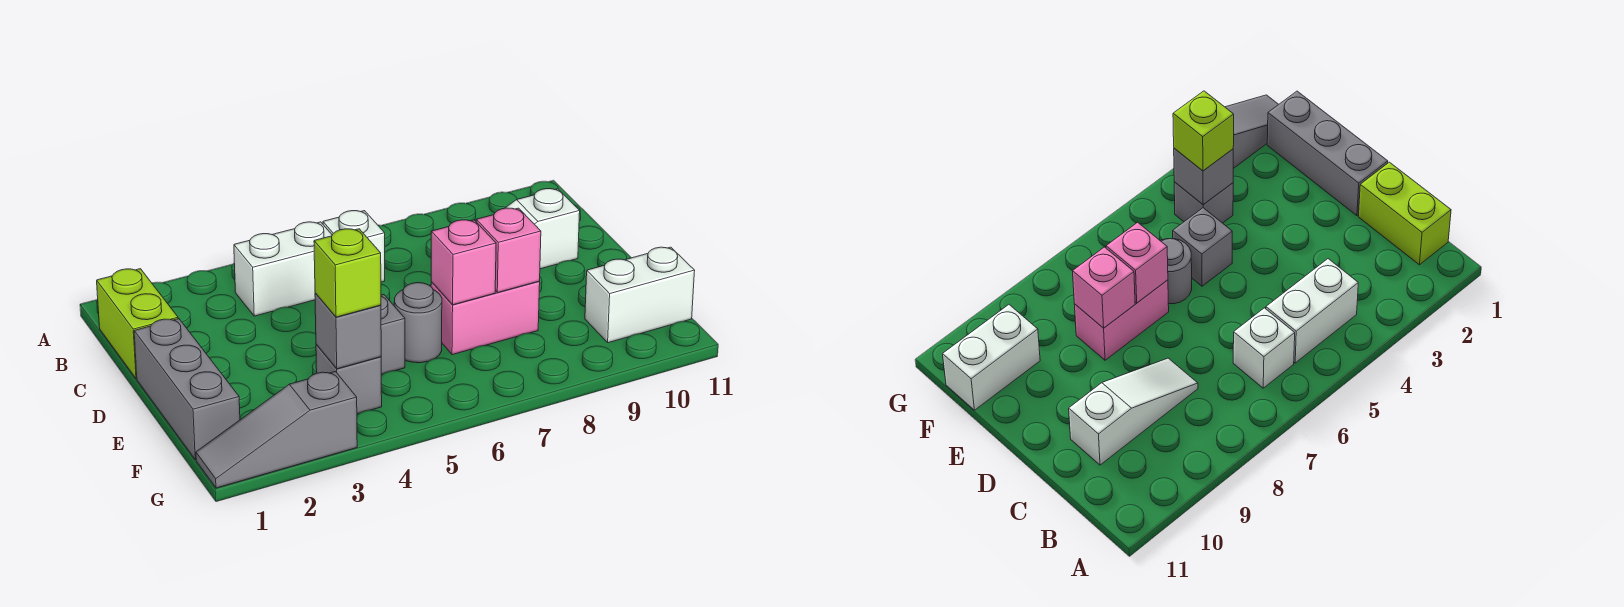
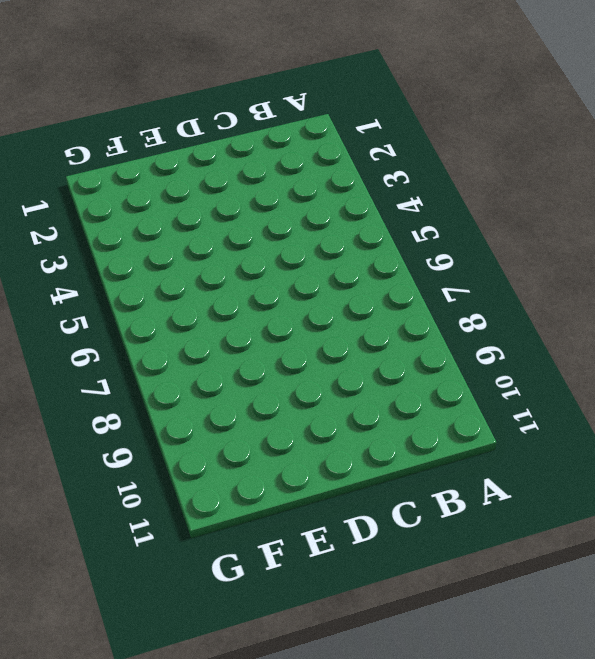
none -> lime 1x2 brick [97,269,178,379]
none -> white 1x2 brick [234,222,332,316]
none -> white 1x1 brick [323,211,385,282]

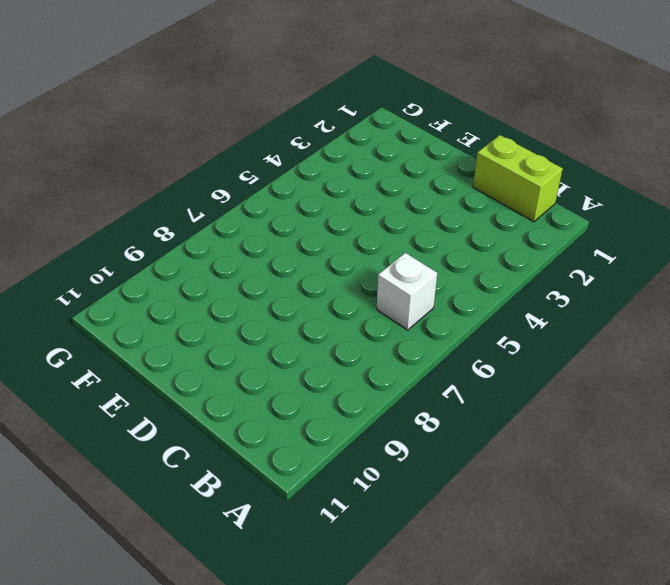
none -> white 1x2 brick [234,222,332,316]
none -> white 1x3 slope [506,189,580,269]
none -> grey 1x3 brick [134,319,240,460]

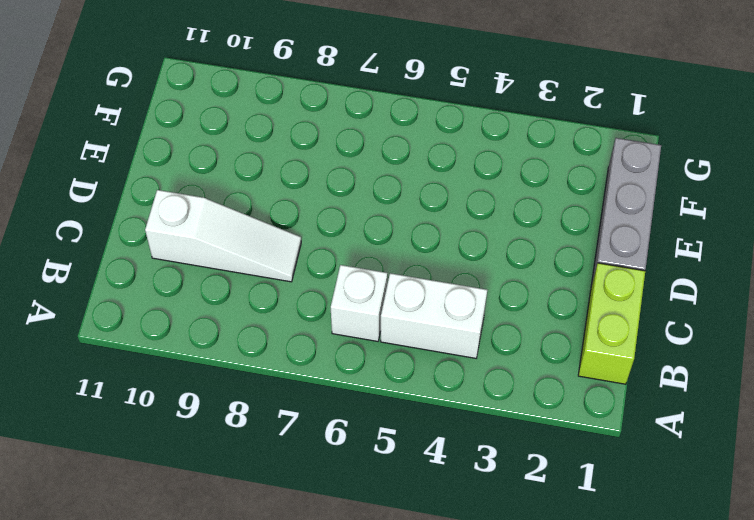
none -> grey 1x1 brick [381,295,405,374]
none -> grey 1x1 round brick [394,283,442,363]
none -> pink 1x2 brick [431,281,540,355]

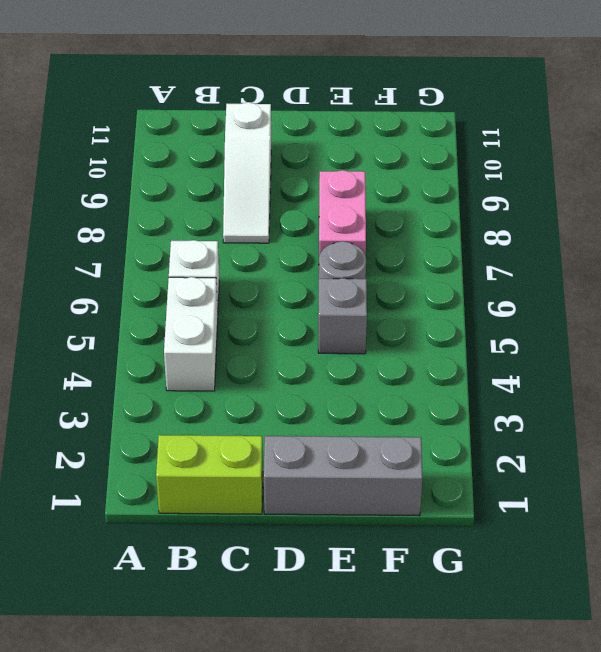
none -> grey 1x1 brick [316,344,382,414]
none -> white 1x2 brick [585,247,695,343]
none -> grey 1x3 slope [196,371,357,488]

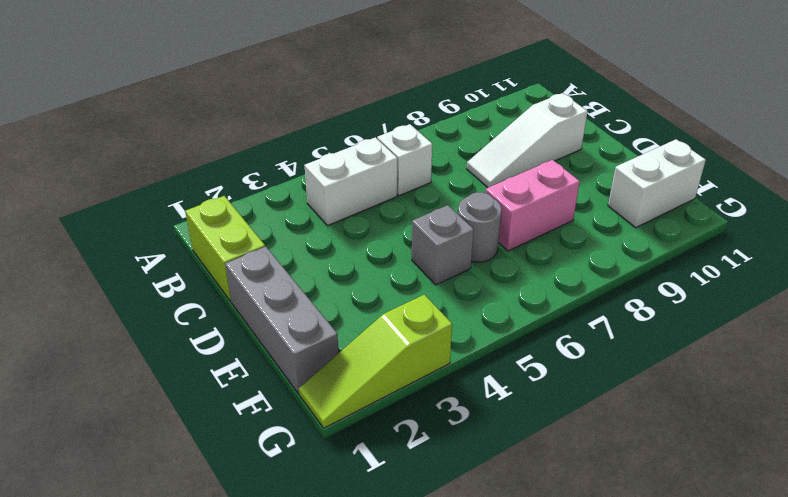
lime 1x3 slope [299,295,452,428] -> grey 1x3 slope [196,371,357,488]
none -> grey 1x1 brick [316,344,382,414]
none -> pink 1x1 brick [431,220,496,305]
none -> pink 1x1 brick [476,208,541,293]

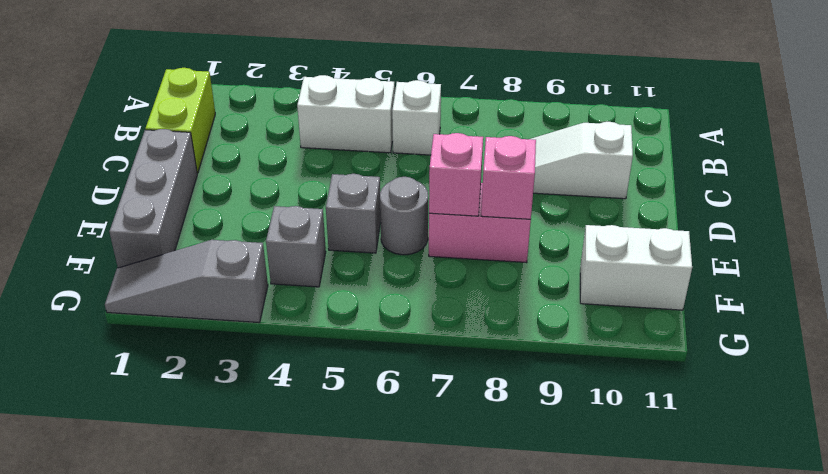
none -> grey 1x1 brick [315,293,381,369]
none -> lime 1x1 brick [314,229,381,317]

